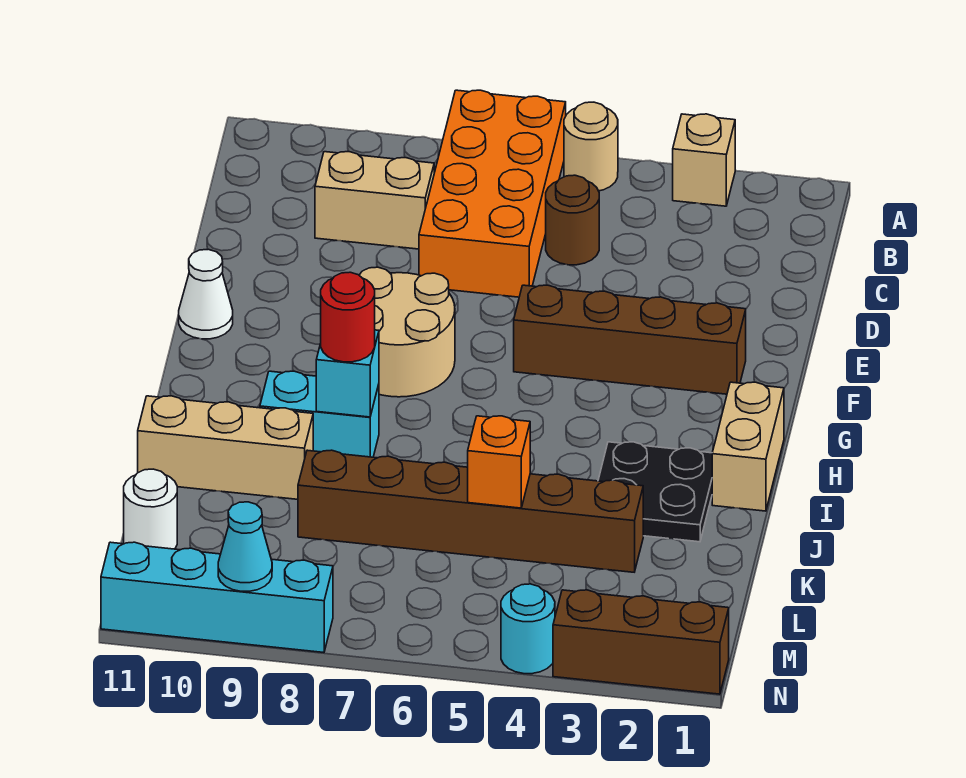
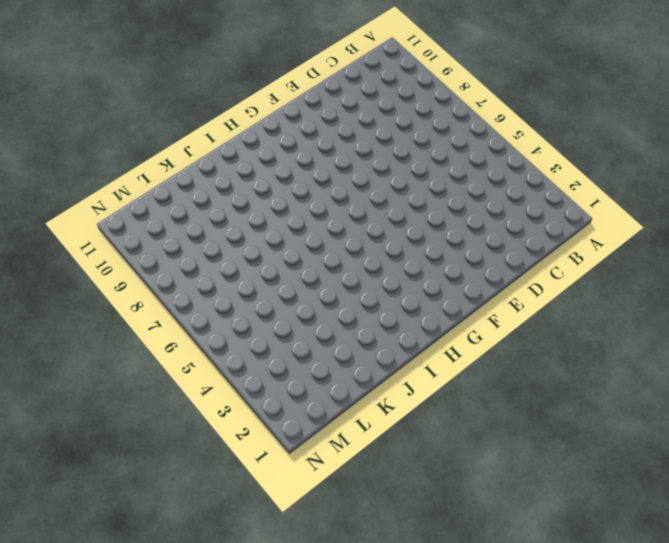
none -> tan 1x1 brick [673,114,735,206]
none -> tan 1x1 round brick [564,102,618,191]
none -> orange 2x4 brick [419,90,566,297]

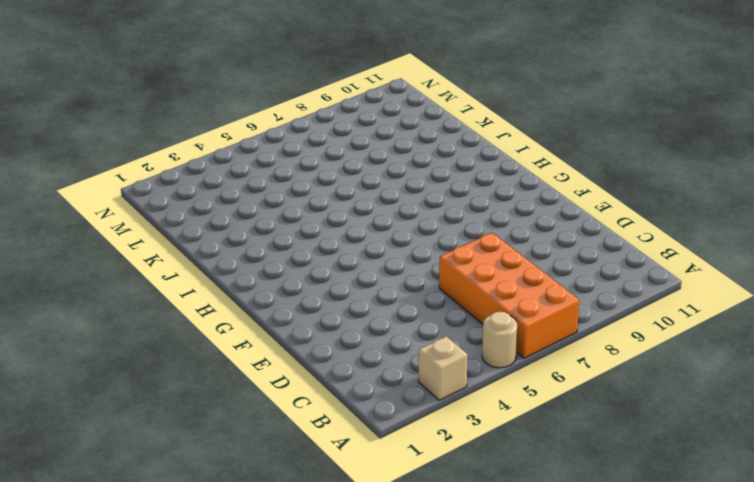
none -> brown 1x1 round brick [546,175,599,265]
none -> tan 1x2 brick [315,152,434,249]
none -> brown 1x4 brick [514,285,746,394]

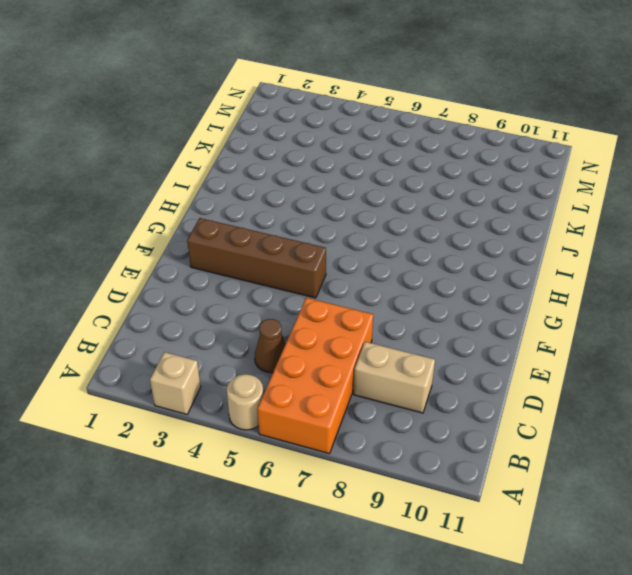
brown 1x1 cone [255,319,285,373] -> brown 1x1 round brick [546,175,599,265]
none -> tan 2x2 round brick [359,267,455,397]
none -> white 1x1 cone [179,249,233,339]
none -> tan 1x2 brick [712,382,784,511]

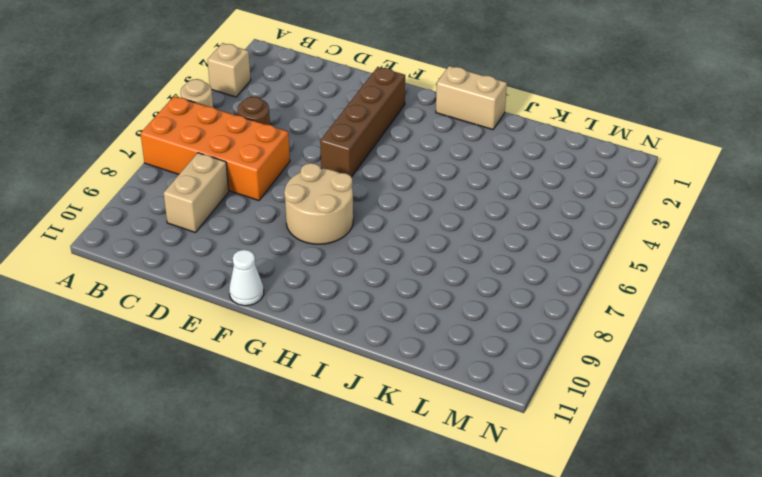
none -> black 2x2 plate [598,442,712,542]
none -> cyan 1x2 brick [260,371,379,457]
none -> tan 1x3 brick [138,396,313,499]

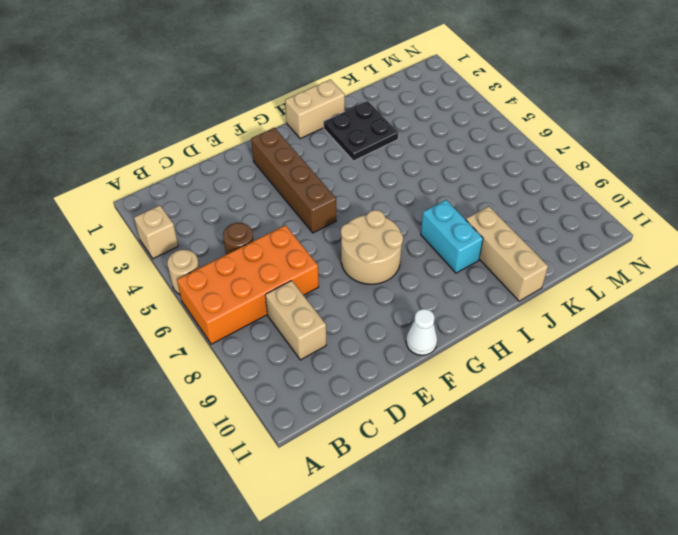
none -> brown 1x6 brick [298,450,643,572]
none -> white 1x1 round brick [124,469,177,549]
none -> brown 1x3 brick [553,590,729,694]

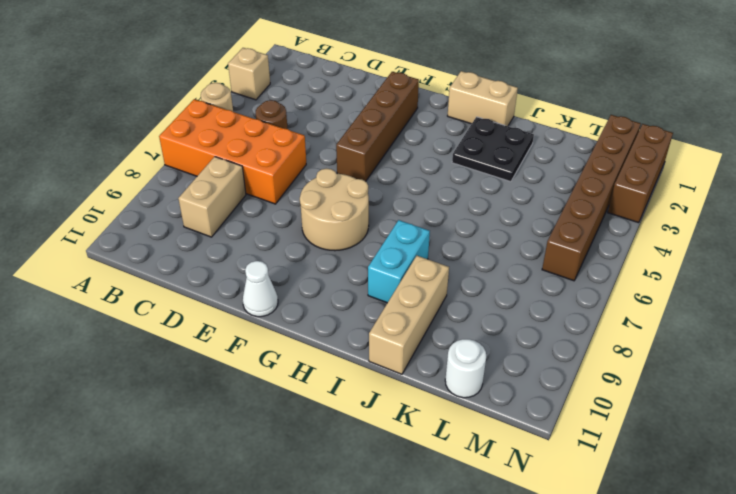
brown 1x6 brick [542,115,641,281] -> brown 1x6 brick moved to [298,450,643,572]
none -> cyan 1x1 round brick [501,584,555,674]
none -> cyan 1x4 brick [101,542,333,653]
none -> cyan 1x1 brick [316,330,379,417]

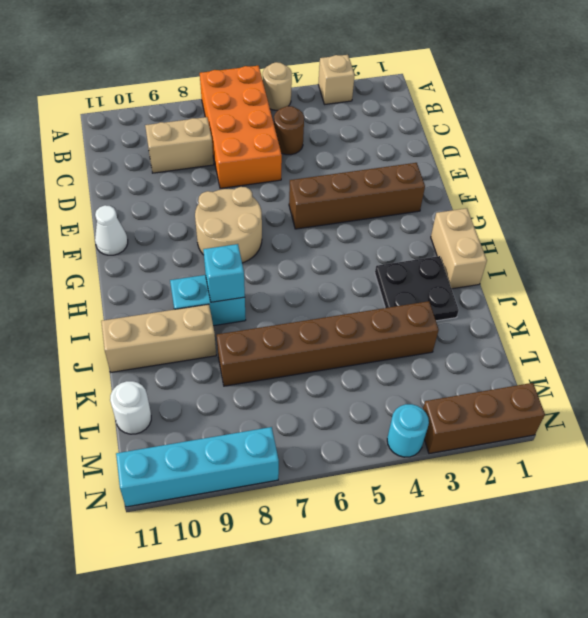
none -> orange 1x1 brick [468,416,530,508]
none -> cyan 1x1 cone [218,502,272,591]
none -> red 1x1 round brick [321,272,375,362]

